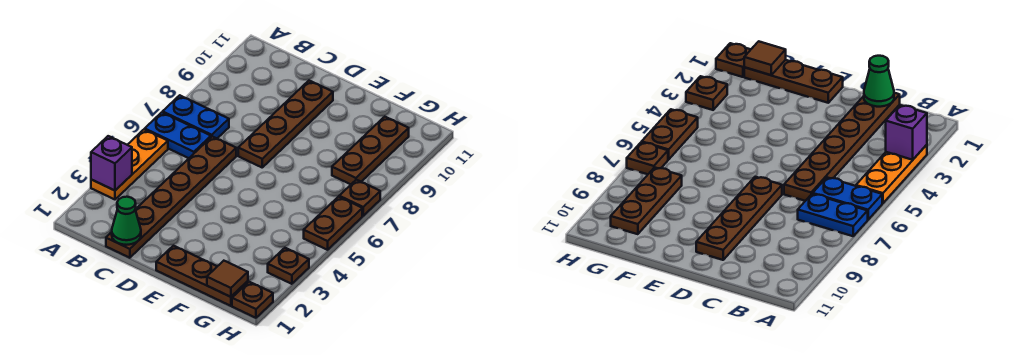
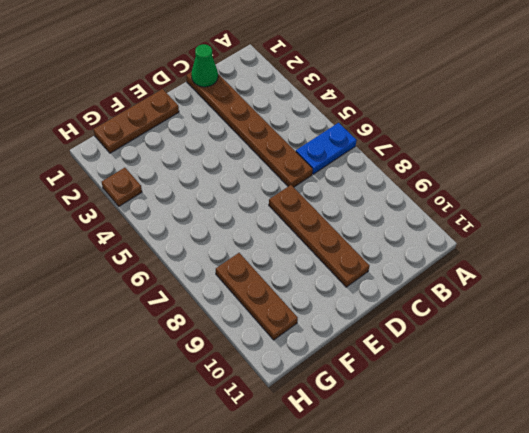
none -> orange 1x3 plate [91,129,168,199]
none -> blue 1x2 plate [163,95,229,138]
none -> brown 1x1 plate [232,282,273,318]

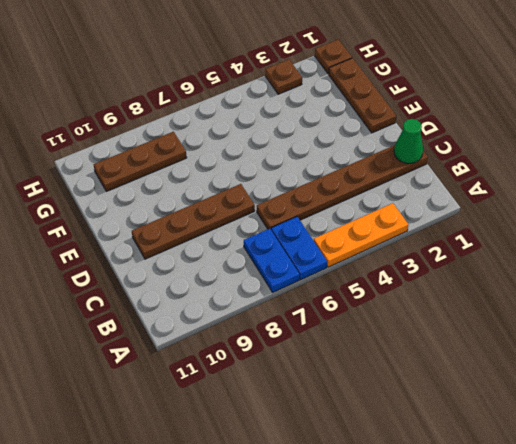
none -> brown 1x2 plate [304,197,362,250]
none -> brown 1x1 plate [339,180,380,216]
none -> purple 1x1 brick [91,136,132,191]

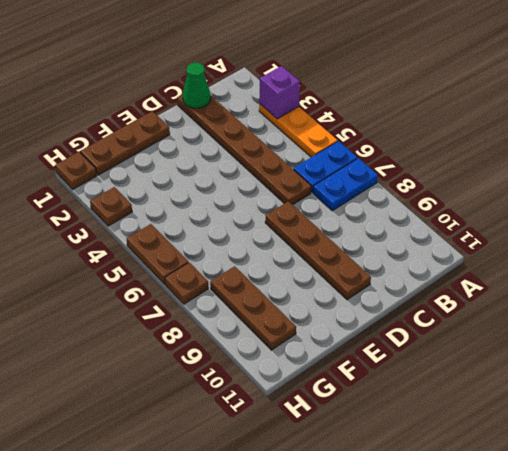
none -> brown 1x1 tile [207,261,248,297]

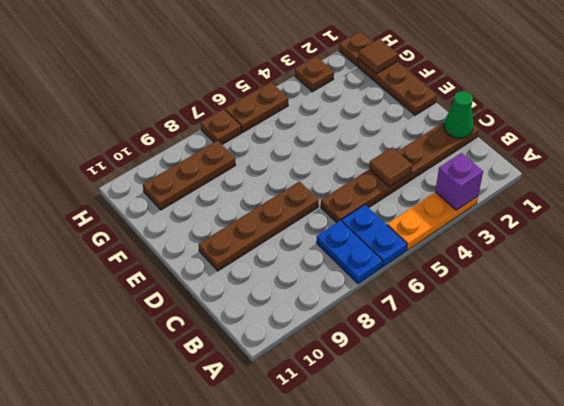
brown 1x1 tile [369,147,412,187] -> none

